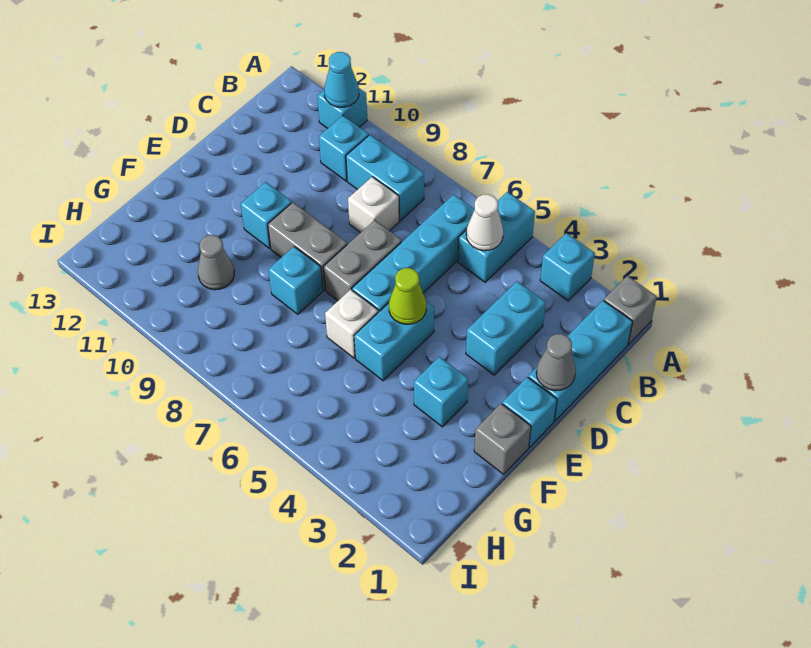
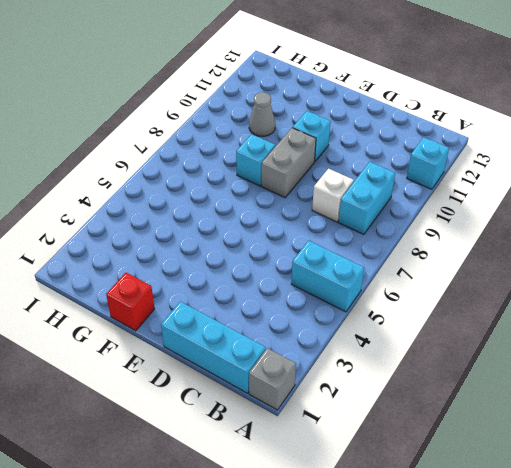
red 1x1 brick [106,273,155,331] -> grey 1x1 brick [474,404,531,474]
none -> cyan 1x1 brick [540,233,595,301]
none -> cyan 1x4 brick [352,194,475,312]
none -> cyan 1x1 brick [319,116,369,181]

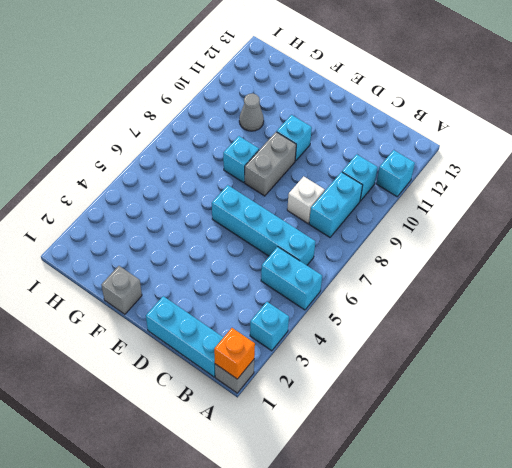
orange 1x1 brick [214,328,255,379] -> none
none -> cyan 1x2 brick [466,281,546,375]
none -> grey 1x2 brick [323,220,402,301]
none -> cyan 1x1 brick [502,377,557,447]

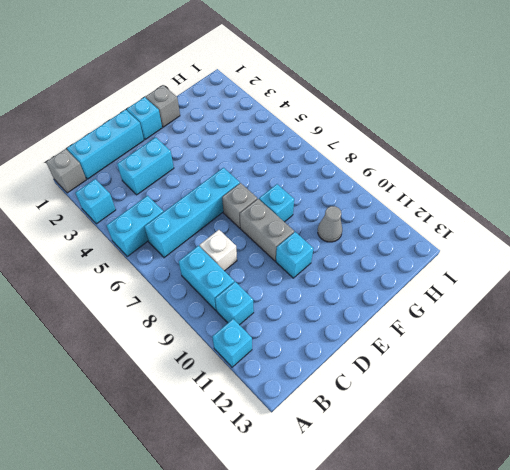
grey 1x1 brick [222,183,257,228] -> grey 1x2 brick [323,220,402,301]
none -> cyan 1x2 brick [354,302,434,381]
none -> cyan 1x1 brick [414,357,468,427]
none -> white 1x1 brick [325,289,378,358]

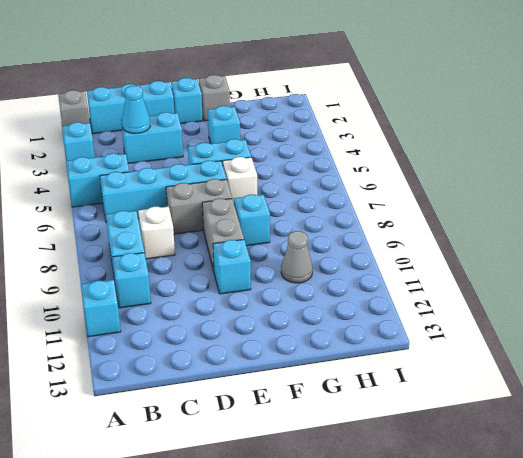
cyan 1x1 cone [122,86,150,134] -> cyan 1x1 cone moved to [324,52,359,107]
none -> white 1x1 cone [466,194,503,251]
none -> grey 1x1 cone [536,334,576,391]
none -> lime 1x1 cone [389,268,426,324]

